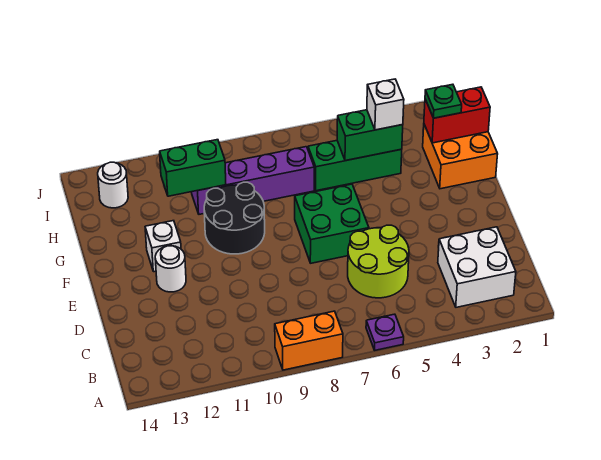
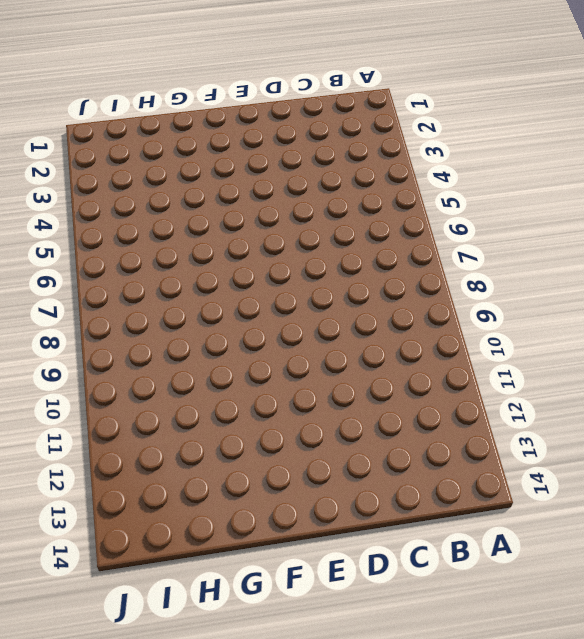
none -> purple 1x1 plate [366,314,404,350]
none -> orange 1x2 brick [275,311,343,370]
none -> white 2x2 brick [438,227,516,307]

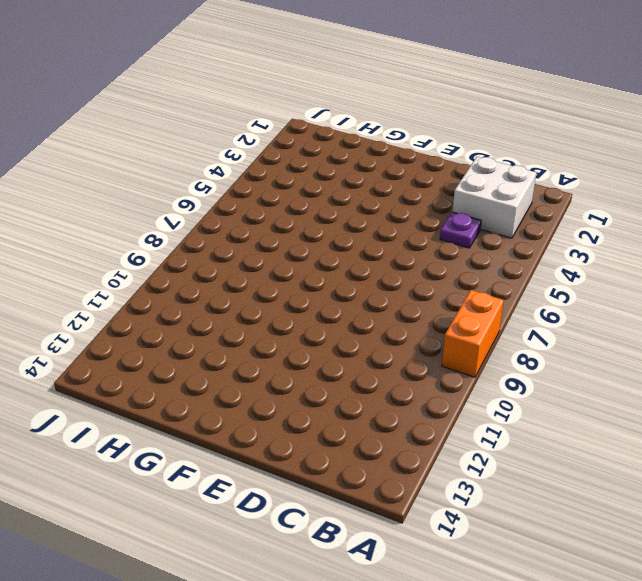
purple 1x1 plate [440,212,481,248] -> purple 1x1 plate moved to [366,314,404,350]
none -> lime 2x2 round brick [348,225,409,298]
none -> green 2x2 brick [295,184,369,263]
none -> white 1x1 round brick [155,246,186,292]

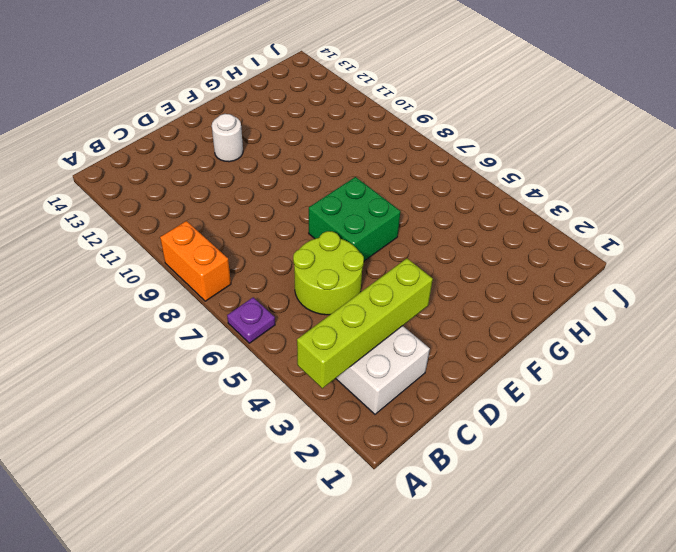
lime 1x4 brick [297,258,433,388] -> none
none -> black 2x2 round brick [204,182,265,254]
none -> white 1x1 brick [145,221,181,272]
none -> orange 2x2 brick [423,125,498,189]

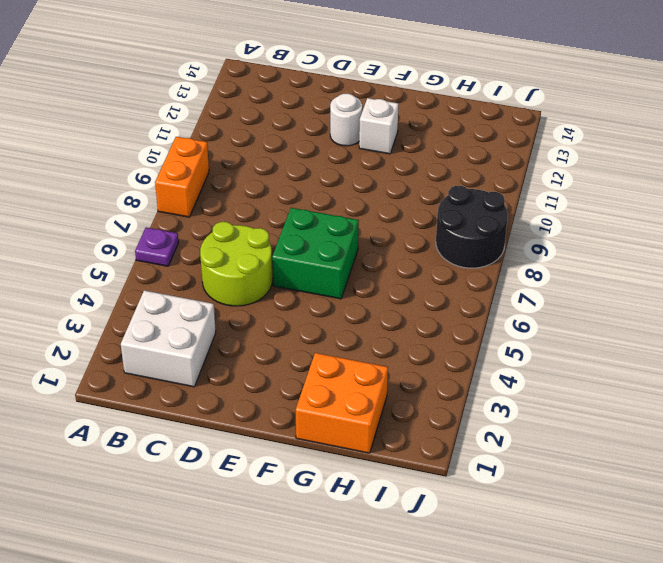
black 2x2 round brick [436,186,508,268] -> black 2x2 round brick moved to [204,182,265,254]
none -> green 1x3 brick [308,141,402,191]
none -> purple 1x4 brick [192,147,314,214]
none -> white 1x1 round brick [98,162,128,208]

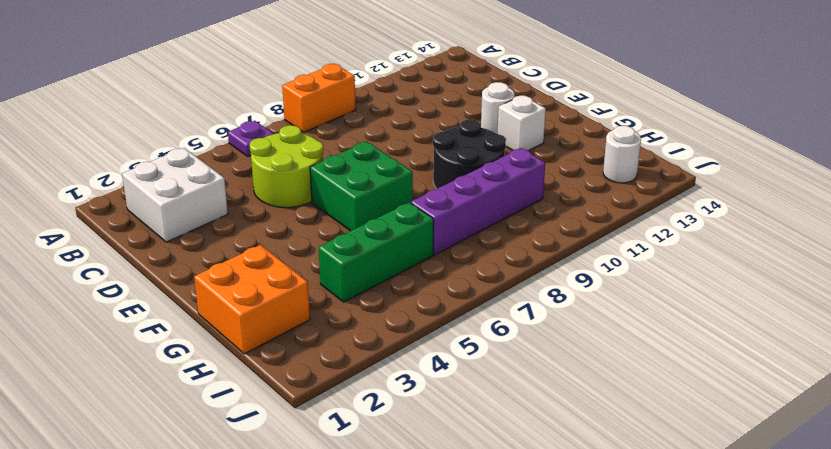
none -> red 1x2 brick [424,87,490,143]
none -> green 1x2 brick [337,110,403,161]
none -> green 1x2 brick [160,140,226,196]

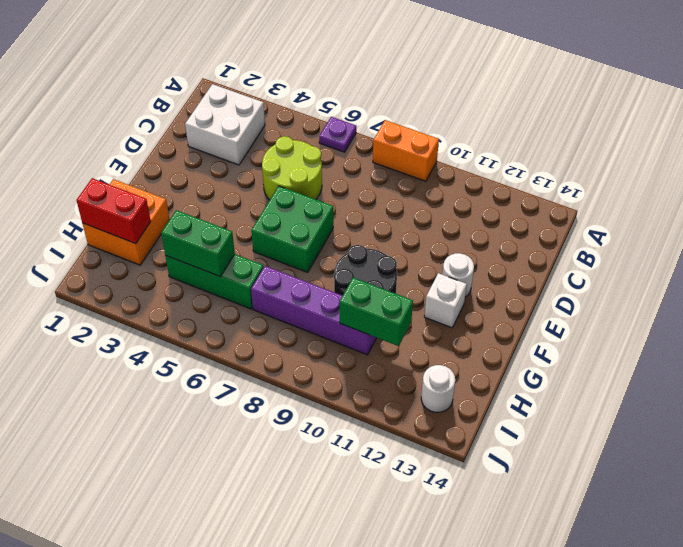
none -> green 1x1 plate [425,84,462,118]
none -> white 1x1 brick [367,79,404,130]

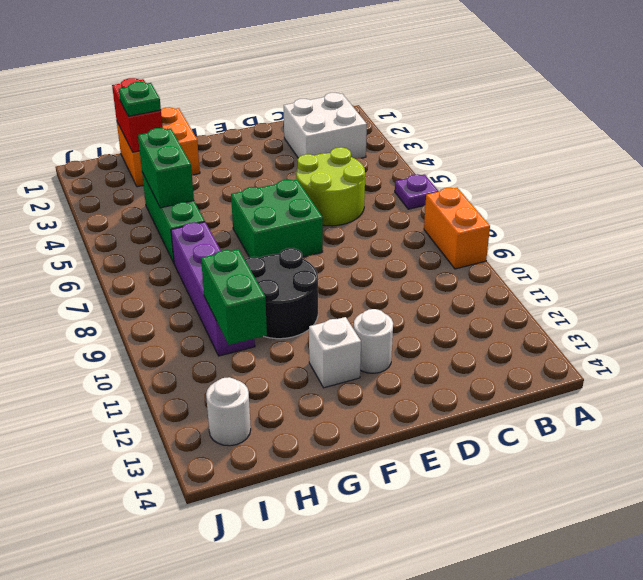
none -> white 1x1 brick [367,79,404,130]

